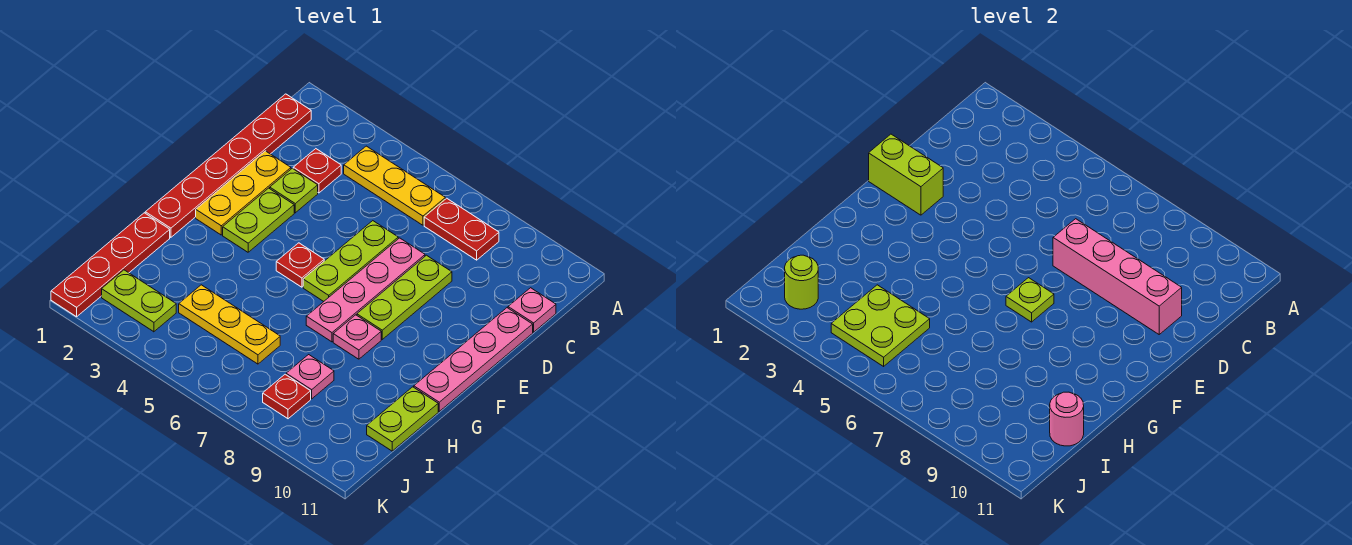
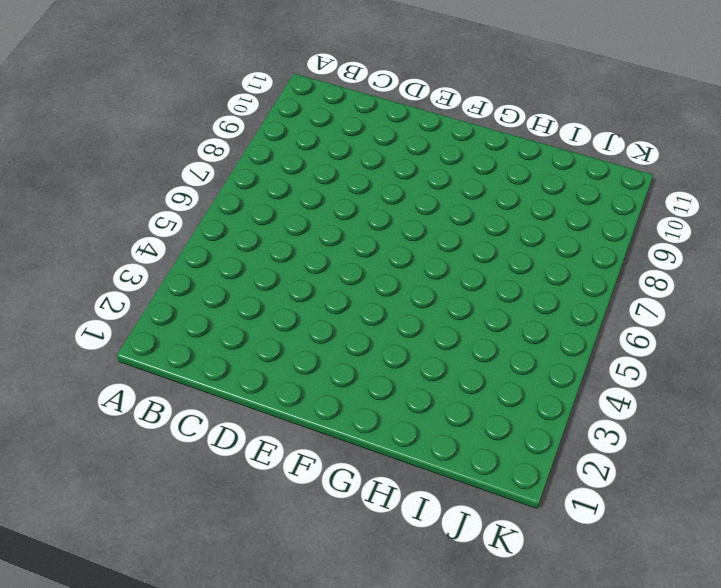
none -> red 1x6 plate [145,94,311,237]
none -> yellow 1x3 plate [344,146,445,225]
none -> red 1x2 plate [424,198,499,260]

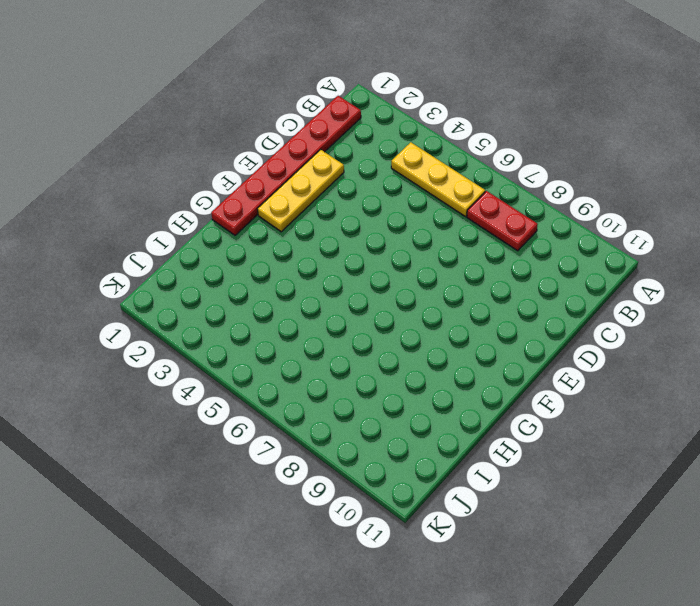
none -> red 1x1 plate [293,149,341,193]
none -> pink 1x1 plate [508,288,556,332]
none -> lime 1x1 plate [270,168,318,213]

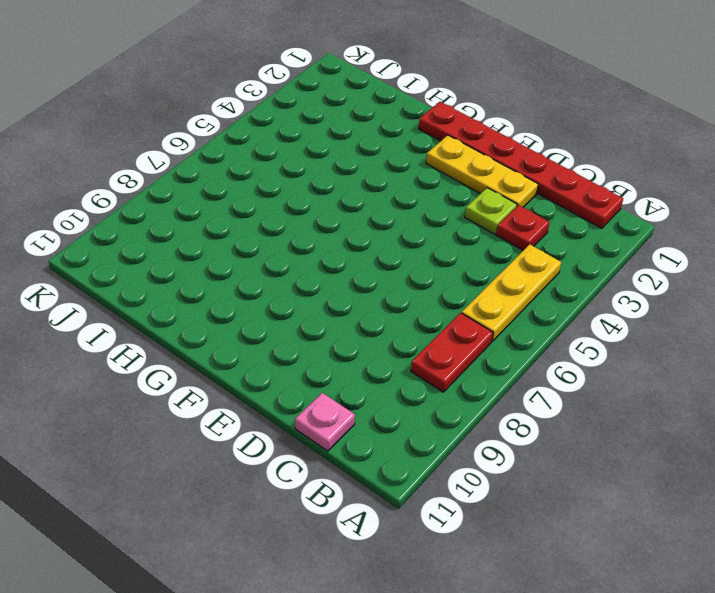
none -> lime 1x3 plate [303,221,398,301]
none -> pink 1x4 plate [306,238,425,342]
none -> lime 1x3 plate [357,255,452,339]

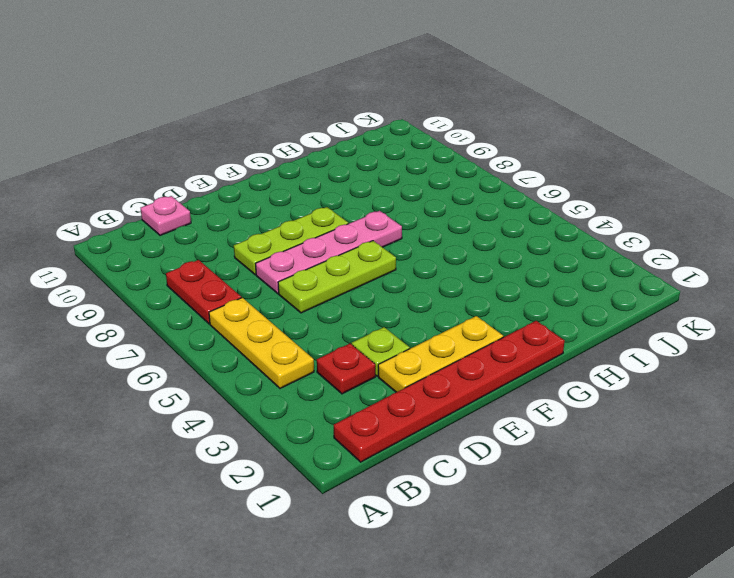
none -> pink 1x4 plate [414,308,533,411]
none -> lime 1x2 plate [223,188,294,252]
none -> red 1x1 plate [276,243,324,287]

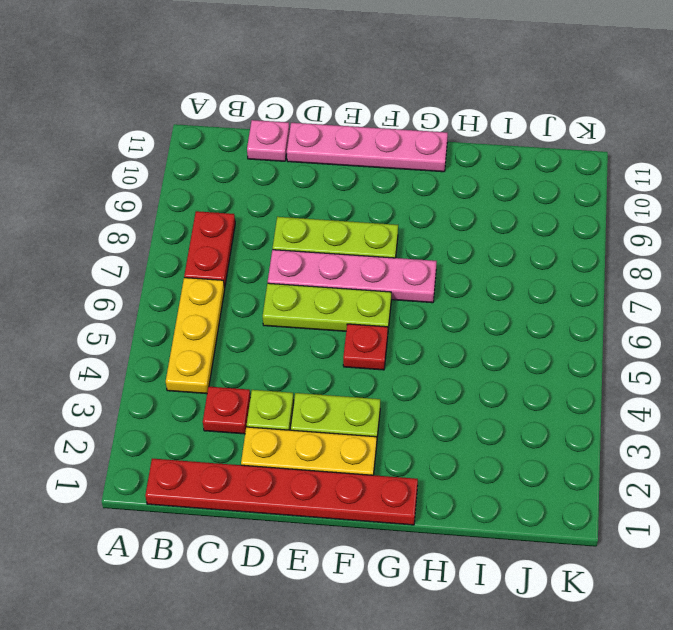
none -> pink 1x1 plate [333,315,381,359]
none -> red 1x4 plate [51,213,170,317]
none -> lime 1x2 plate [367,387,438,451]

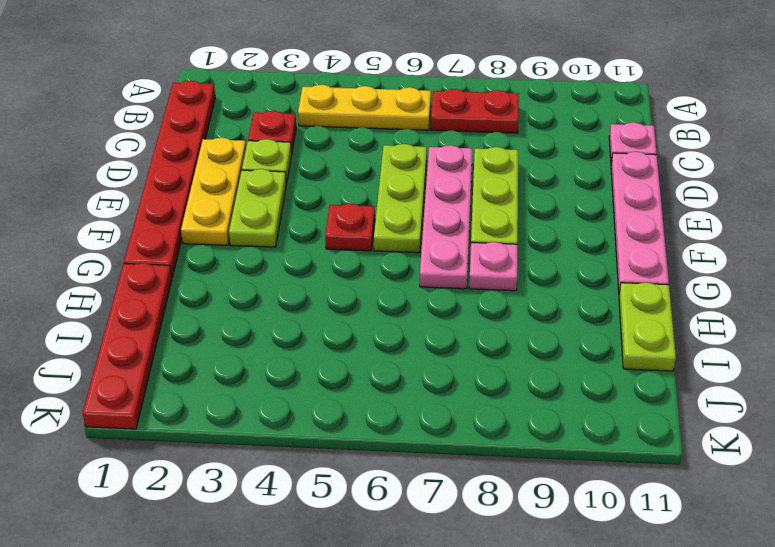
none -> yellow 1x3 plate [179,285,280,364]
none -> pink 1x1 plate [286,355,334,399]
none -> lime 1x2 plate [102,270,176,332]

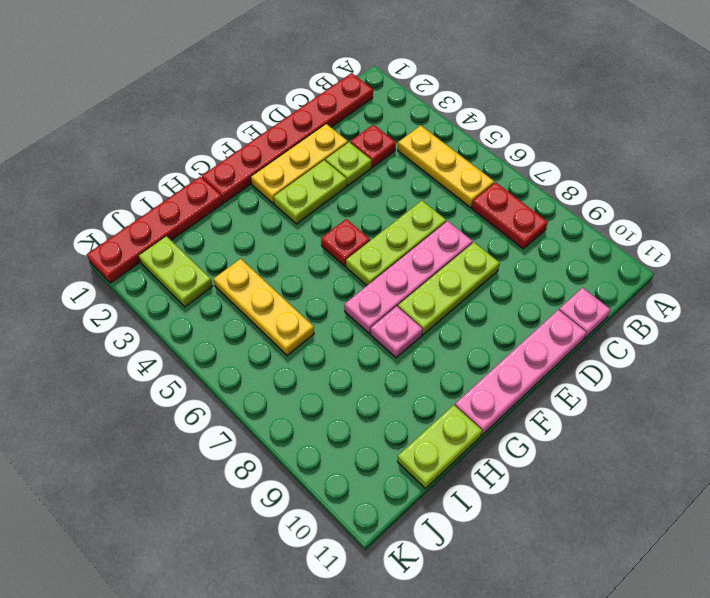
none -> pink 1x1 plate [286,355,334,399]
none -> red 1x1 plate [263,374,311,419]
none -> pink 1x4 brick [1053,219,1182,334]

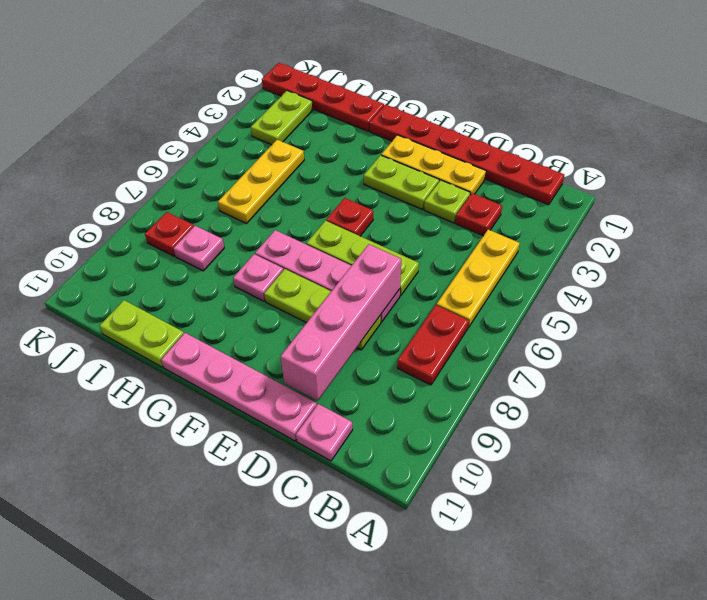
none -> lime 1x2 brick [869,134,943,215]
none -> lime 1x1 plate [1006,278,1054,322]
none -> lime 2x2 plate [831,285,930,366]

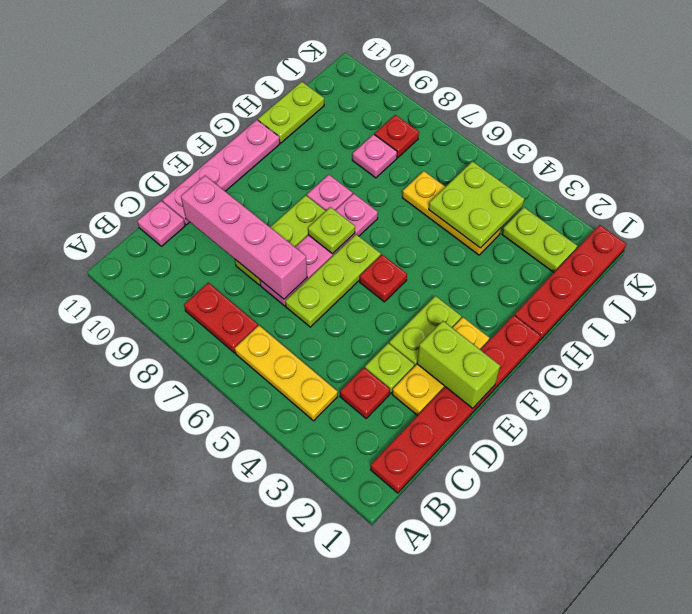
none -> pink 1x1 round brick [1050,392,1084,446]
none -> lime 1x1 round brick [785,255,818,309]

